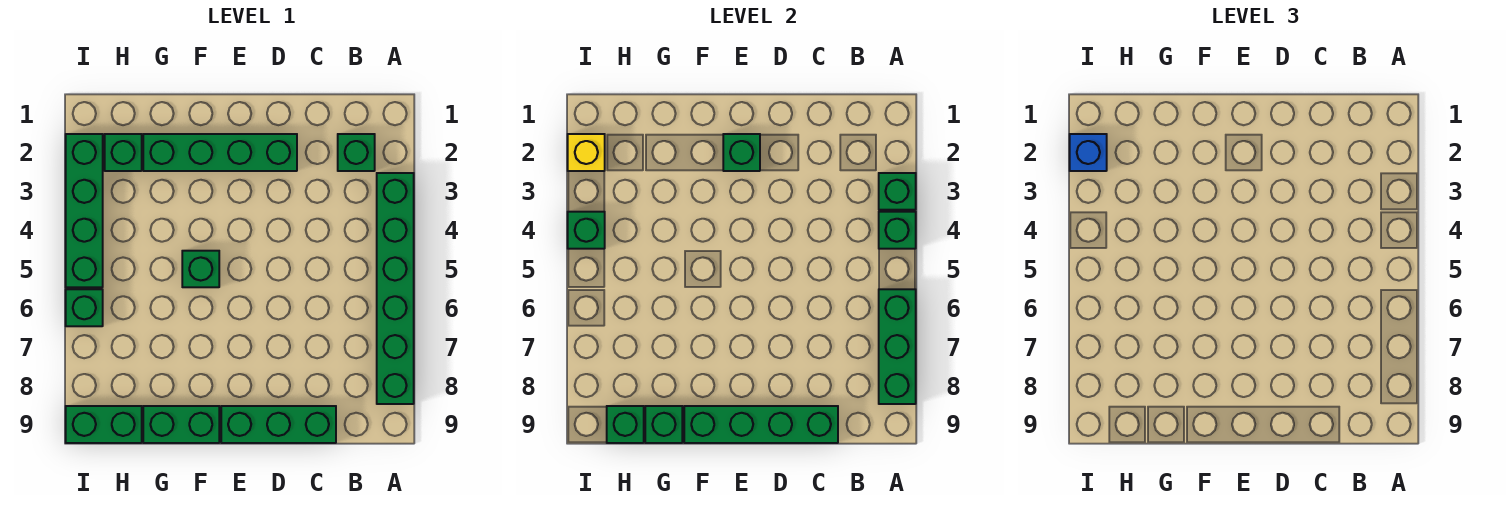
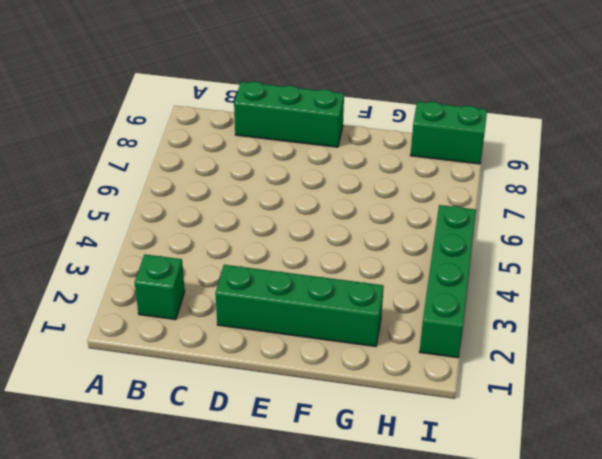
none -> green 1x6 brick [377,173,414,404]
none -> green 1x1 brick [182,251,219,287]
none -> green 1x2 brick [143,406,219,443]

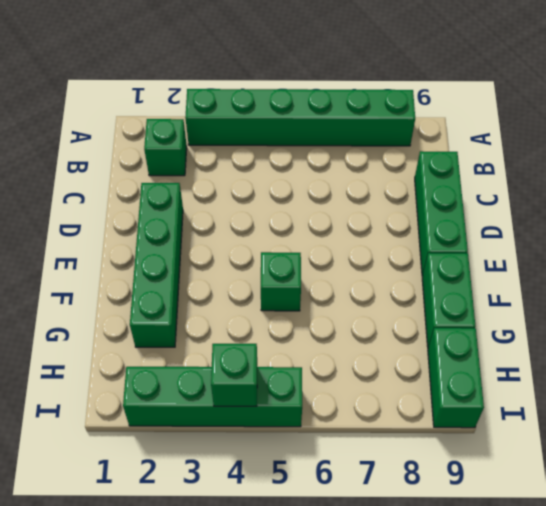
none -> green 1x1 brick [105,134,142,171]
none -> green 1x1 brick [66,289,103,326]
none -> green 1x1 brick [879,173,916,210]

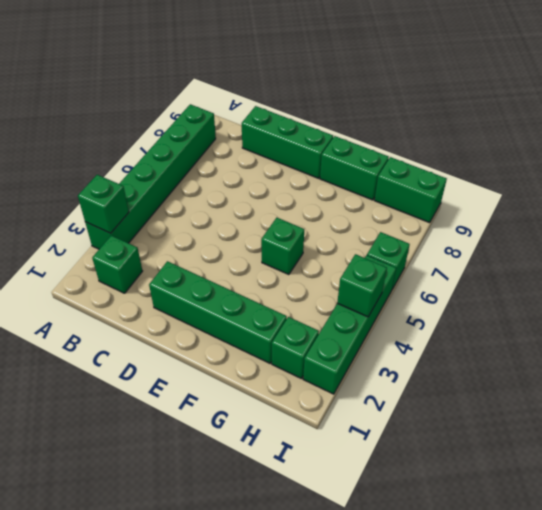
none -> green 1x1 brick [879,212,916,249]
none -> green 1x3 brick [879,289,916,404]
none -> green 1x4 brick [684,406,838,443]

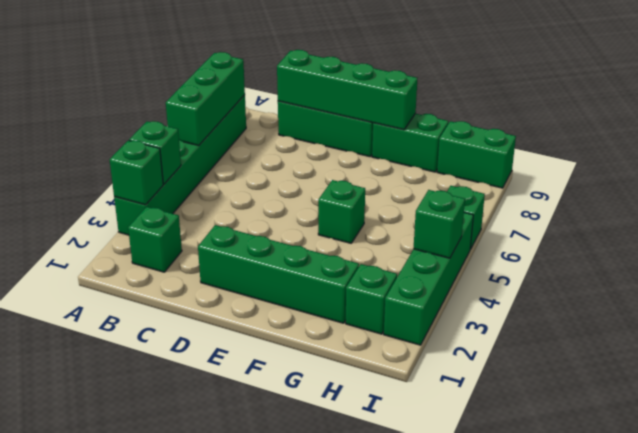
none -> green 1x1 brick [723,134,760,171]
none -> green 1x1 brick [645,406,682,443]
none -> green 1x1 brick [607,406,644,443]

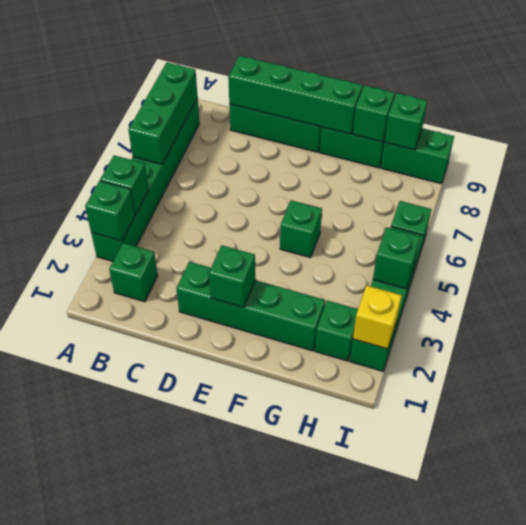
none -> blue 1x1 brick [1070,134,1107,171]

